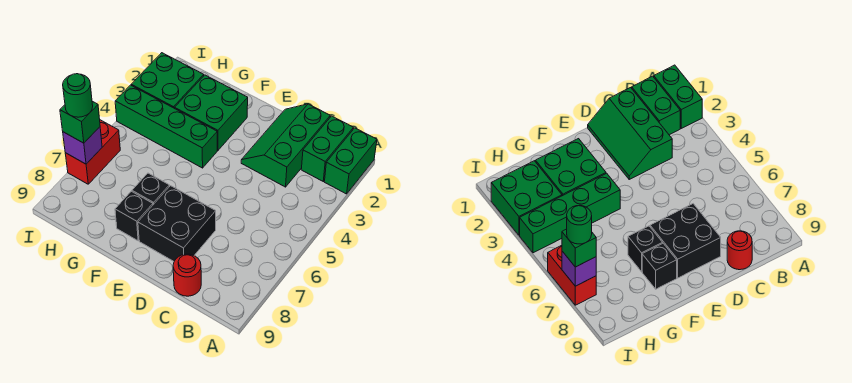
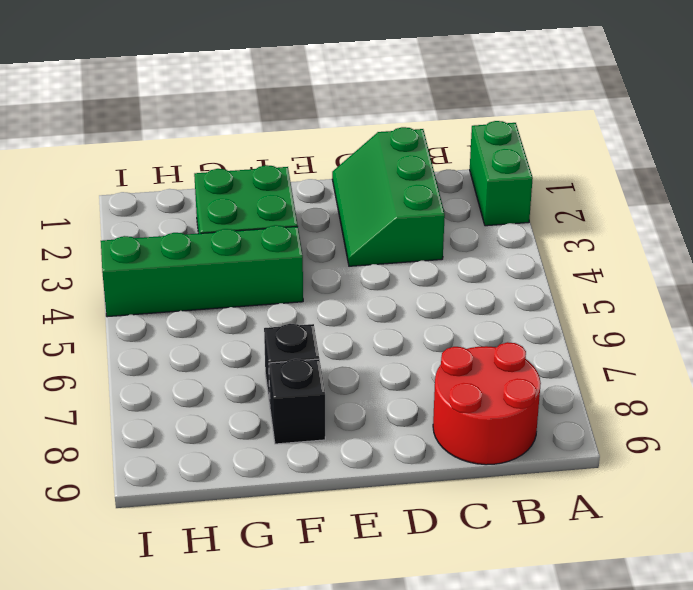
red 2x2 round brick [433,342,541,465] -> red 1x1 round brick [173,254,201,296]
none -> green 1x2 brick [301,116,353,181]
none -> black 2x2 brick [138,186,216,261]
none -> green 2x2 brick [131,53,204,108]

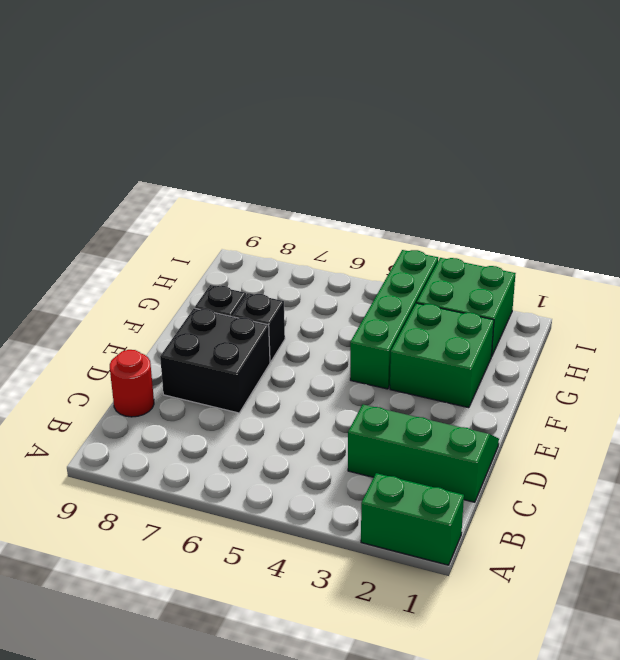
none -> green 1x2 brick [301,116,353,181]
none -> red 1x2 brick [65,120,120,184]
none -> purple 1x1 brick [63,127,102,164]

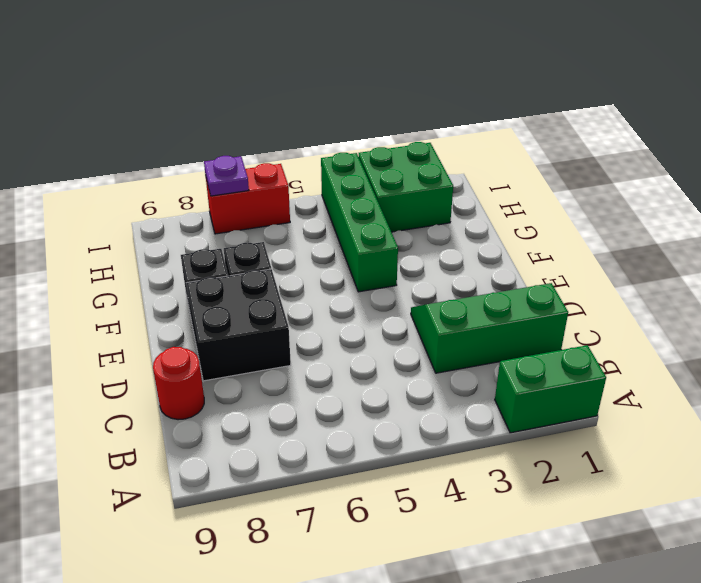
purple 1x1 plate [204,156,249,196] -> purple 1x1 brick [63,127,102,164]
none -> green 1x2 brick [301,116,353,181]
none -> green 2x2 brick [175,75,248,151]
none -> green 1x1 brick [60,101,100,143]

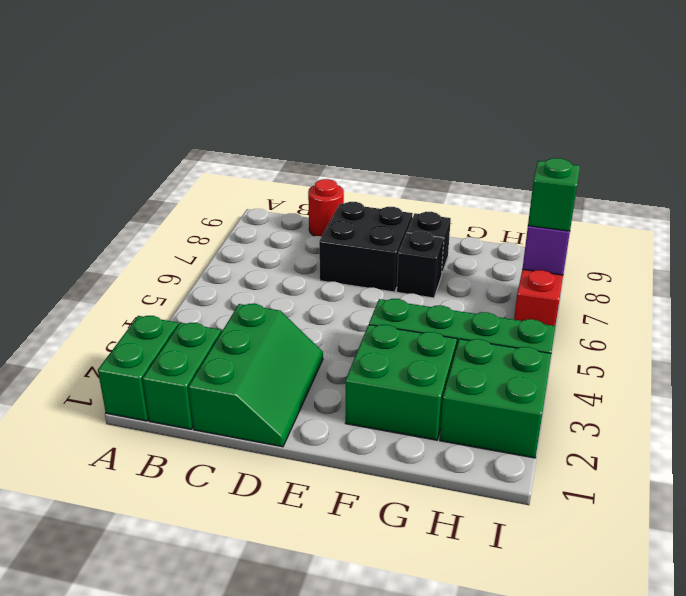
none -> green 1x1 round brick [63,74,93,117]

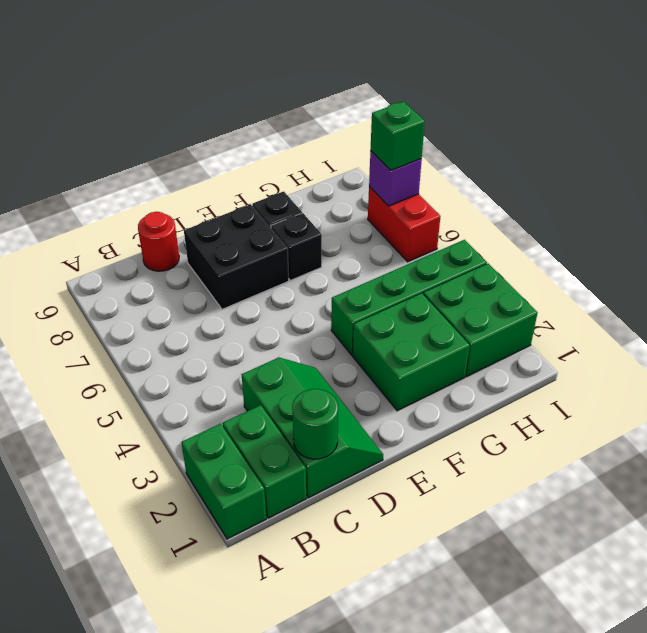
green 1x1 round brick [292,389,338,459] -> green 1x1 round brick moved to [63,74,93,117]

